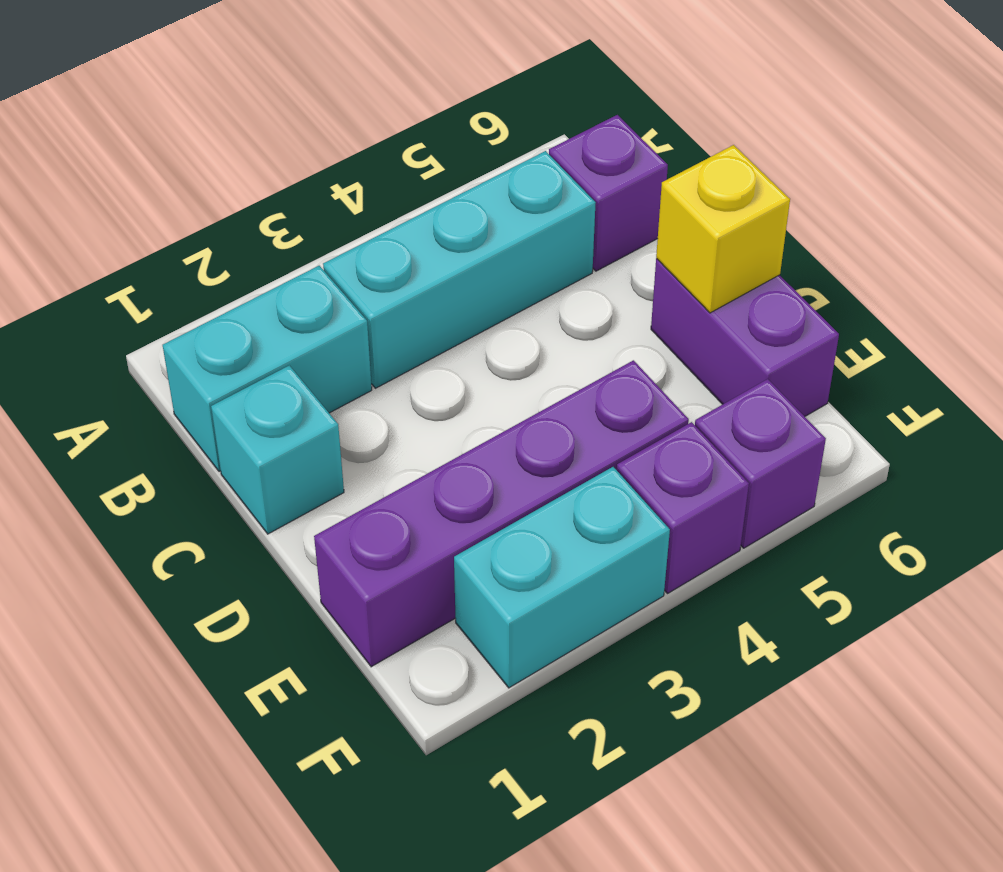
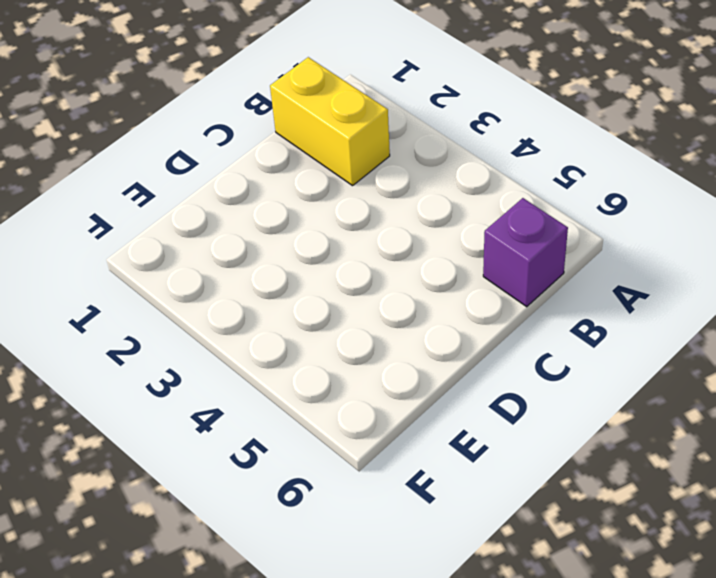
yellow 1x2 brick [270,57,390,186] -> cyan 1x2 brick [163,266,372,471]
none -> cyan 1x3 brick [323,151,596,388]
none -> cyan 1x1 brick [211,365,344,534]

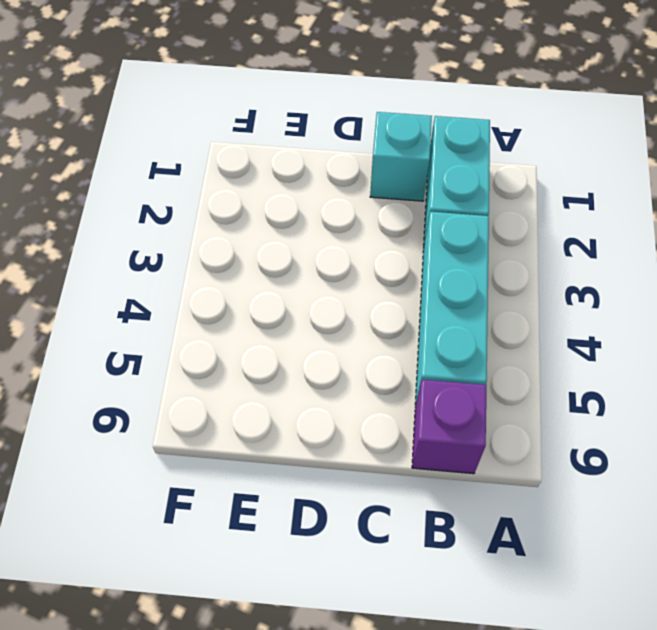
none -> purple 1x2 brick [651,259,839,416]
none -> purple 1x4 brick [314,360,689,667]

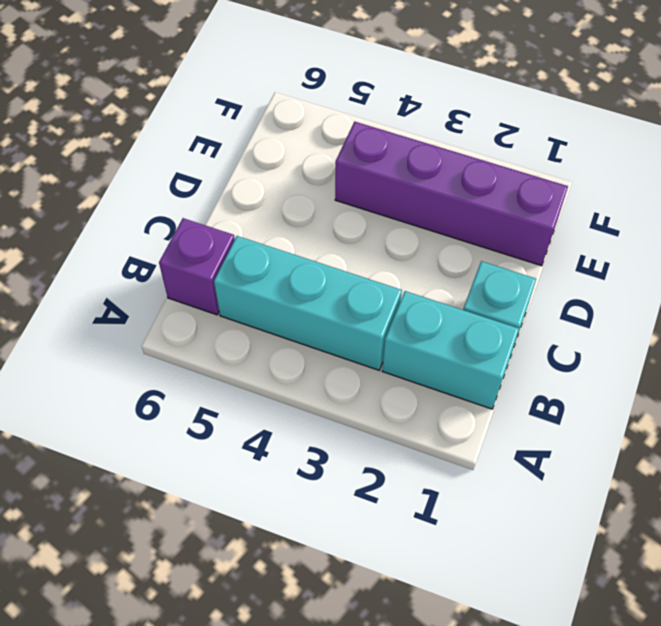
none -> purple 1x2 brick [651,259,839,416]
none -> cyan 1x2 brick [454,467,670,688]

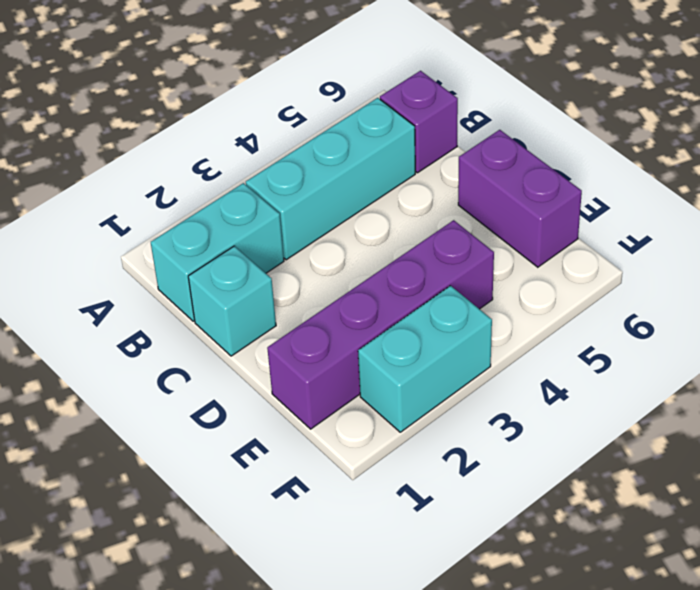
none -> purple 1x1 brick [617,422,749,593]
none -> purple 1x1 brick [695,379,826,548]

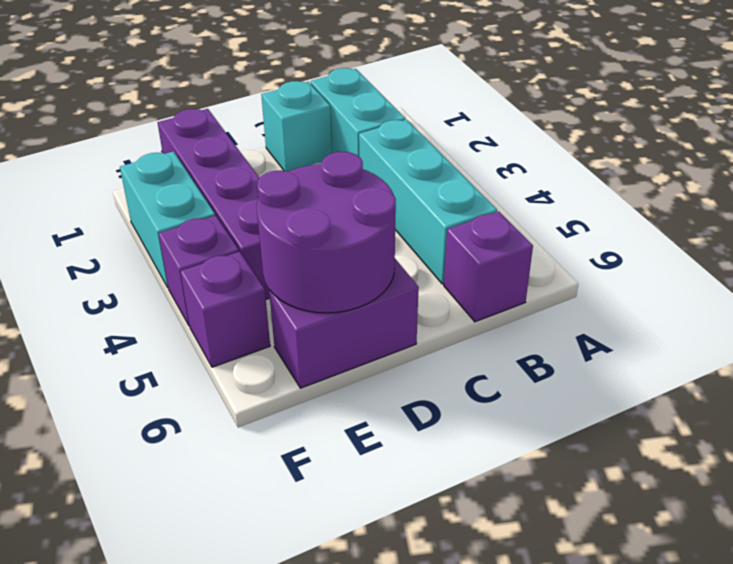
purple 2x2 round brick [257,152,396,313] -> yellow 1x1 brick [656,145,790,313]

